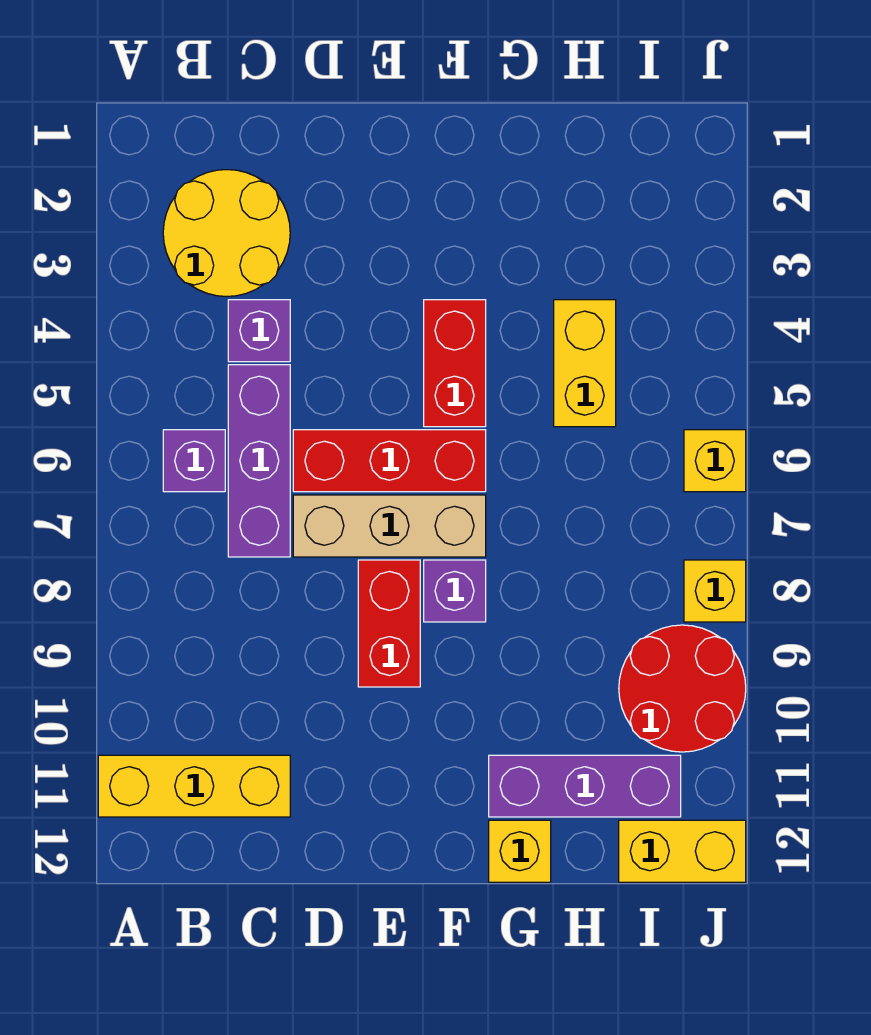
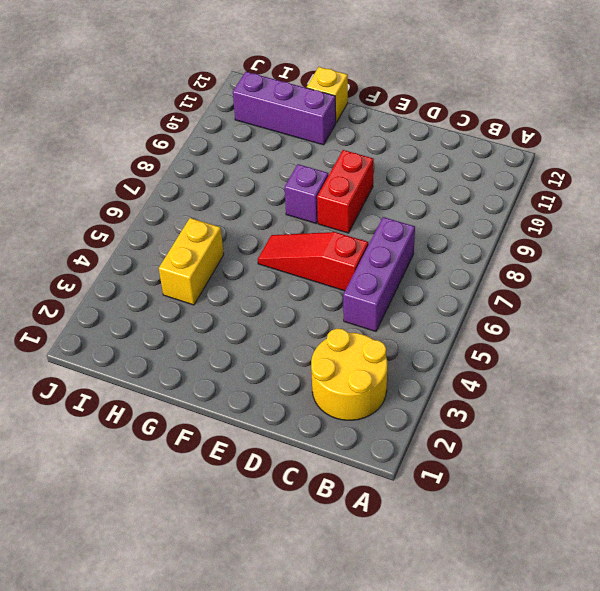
red 1x3 slope [258,232,368,291] -> red 1x3 brick [293,430,486,492]
none -> yellow 1x3 brick [98,755,290,817]
none -> purple 1x1 brick [163,430,225,492]
none -> purple 1x1 brick [228,300,290,362]

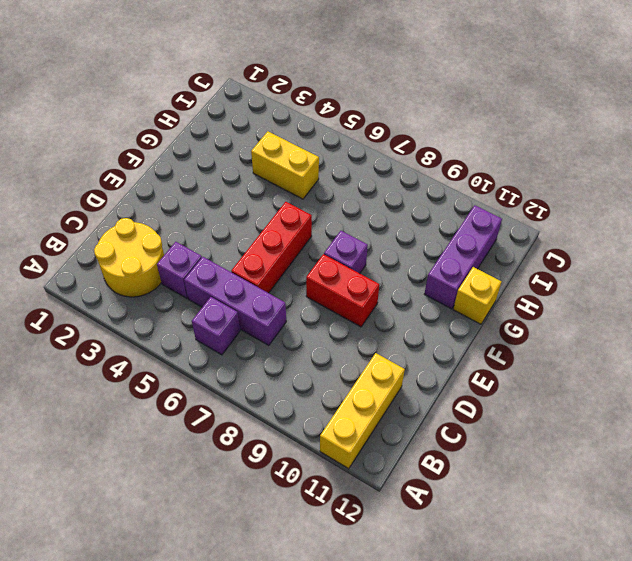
none -> tan 1x3 brick [293,495,486,557]
none -> red 1x2 brick [424,300,486,427]
none -> red 2x2 round brick [619,625,746,752]

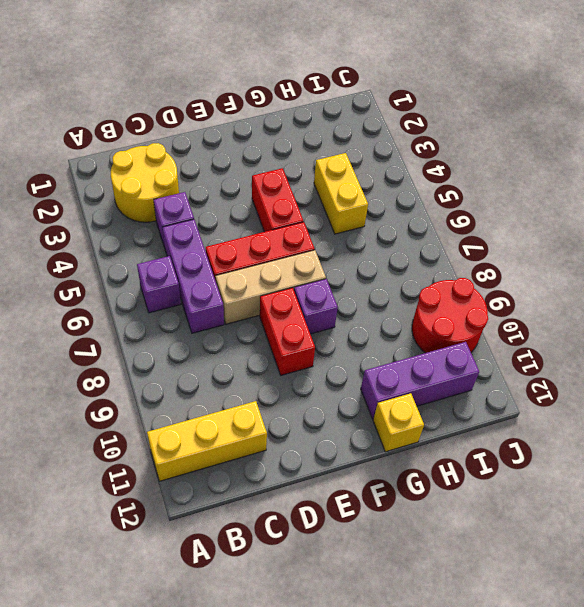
none -> yellow 1x2 brick [619,820,746,882]
none -> yellow 1x1 brick [684,430,746,492]
none -> yellow 1x1 brick [684,560,746,622]

